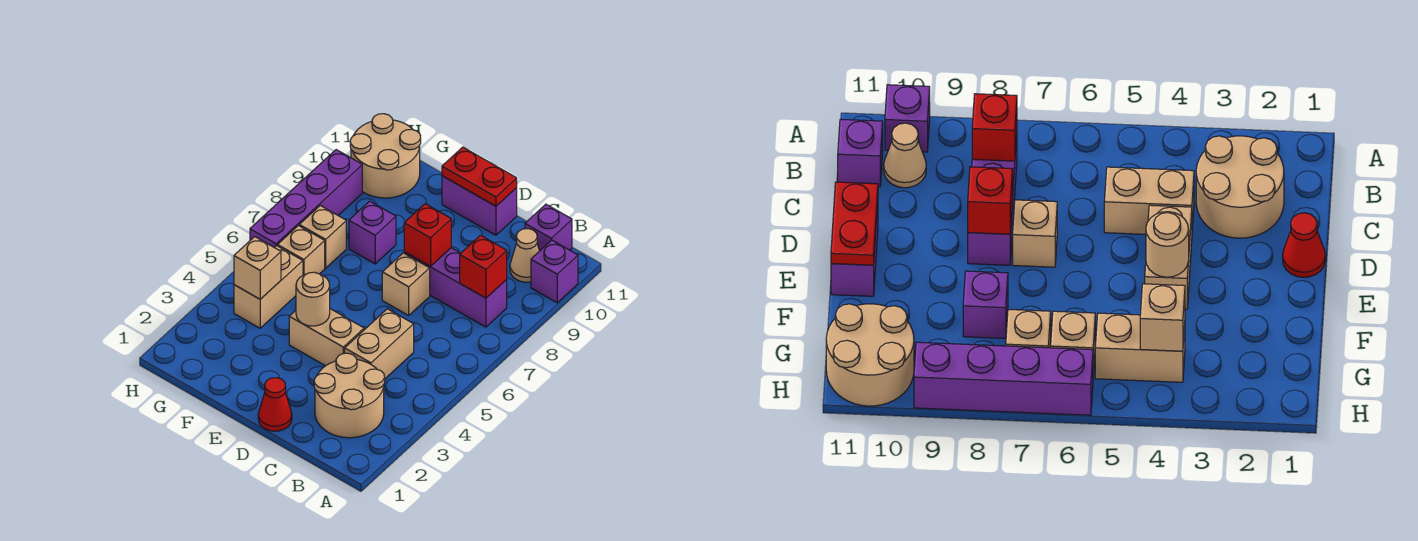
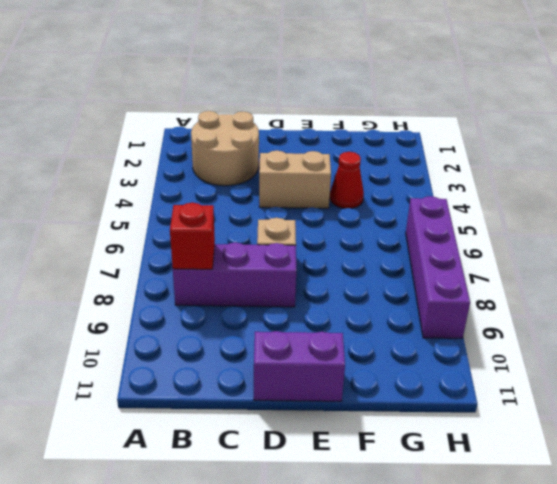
red 1x1 cone [330,152,364,208] -> red 1x1 cone moved to [258,378,292,431]
none -> purple 1x1 brick [531,240,578,303]
none -> tan 1x1 cone [510,229,539,282]
none -> purple 1x1 brick [525,204,572,251]

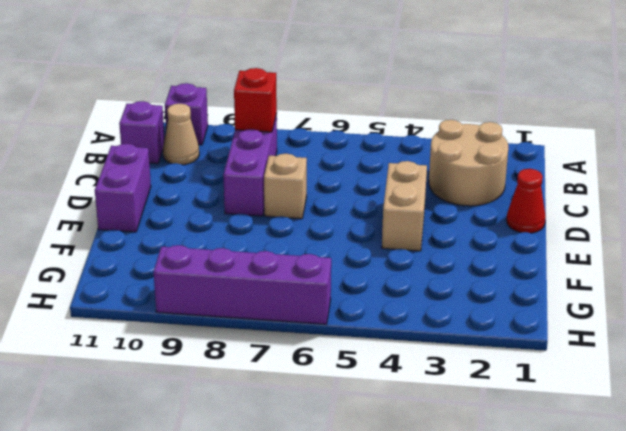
none -> tan 1x2 brick [345,309,414,378]
none -> purple 1x1 brick [349,201,396,264]
none -> tan 1x2 brick [234,246,303,328]

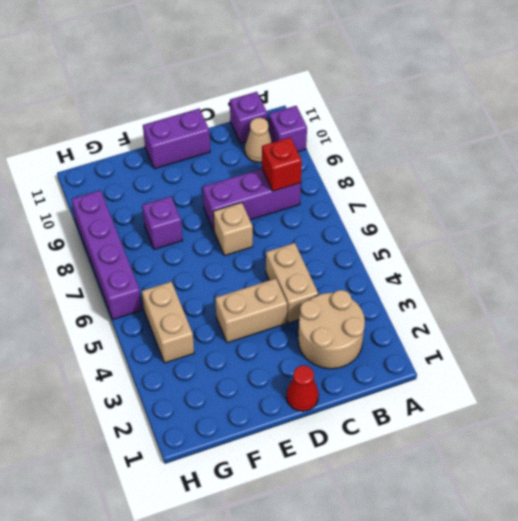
none -> tan 1x1 brick [278,226,325,275]
none -> tan 1x1 brick [299,206,346,268]
none -> tan 2x2 round brick [350,114,421,198]

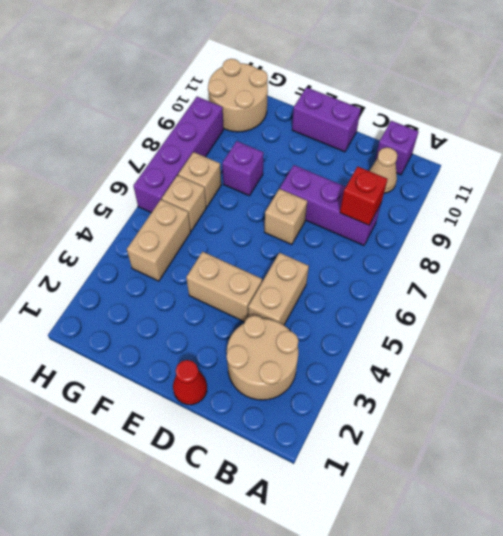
none -> purple 1x1 brick [531,240,578,303]
none -> red 1x1 brick [404,204,451,266]
none -> red 1x2 plate [442,147,517,206]

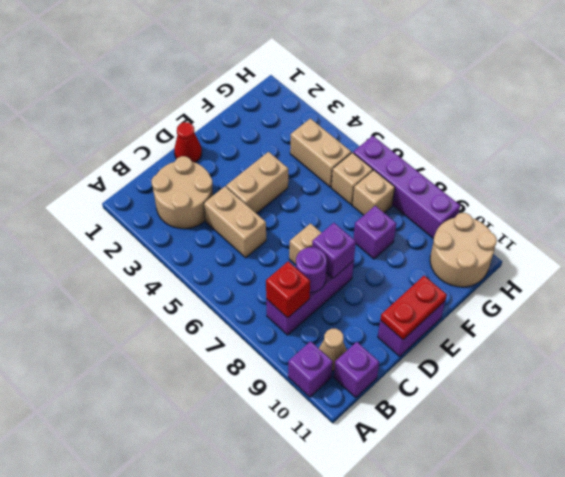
purple 1x1 round brick [296,247,327,292] -> none
purple 1x1 brick [312,223,356,278] -> red 1x1 brick [404,204,451,266]
none -> tan 1x1 round brick [296,272,330,326]
none -> tan 1x1 brick [234,237,281,299]

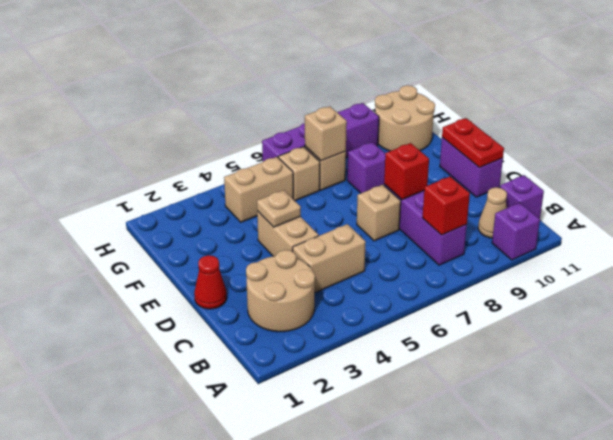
tan 1x1 plate [257,190,301,227] -> tan 1x1 round brick [296,272,330,326]
tan 1x1 brick [305,106,347,161] -> tan 1x1 brick moved to [234,237,281,299]

